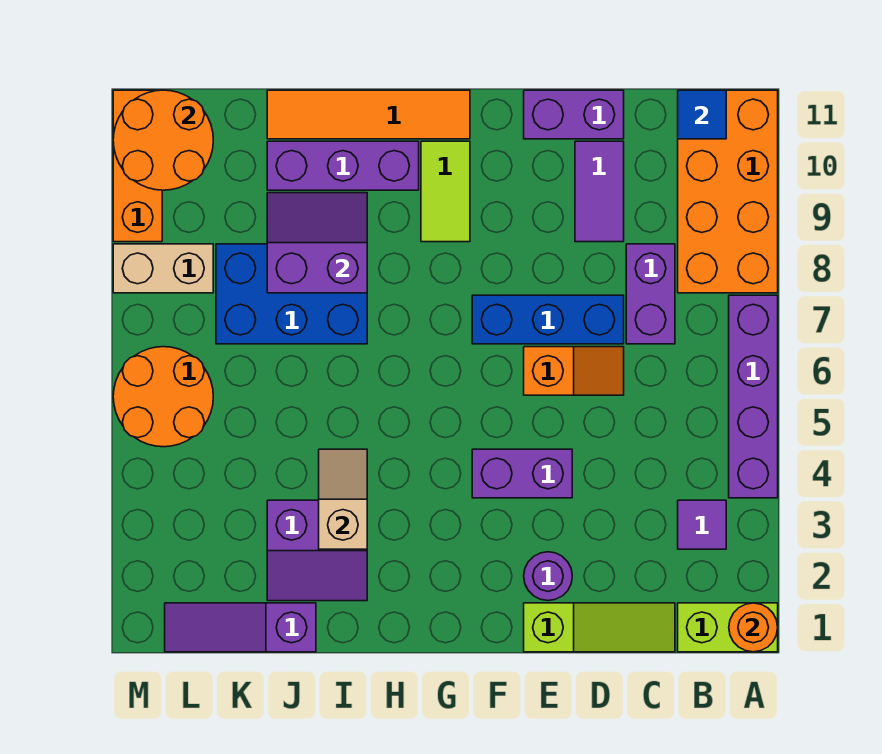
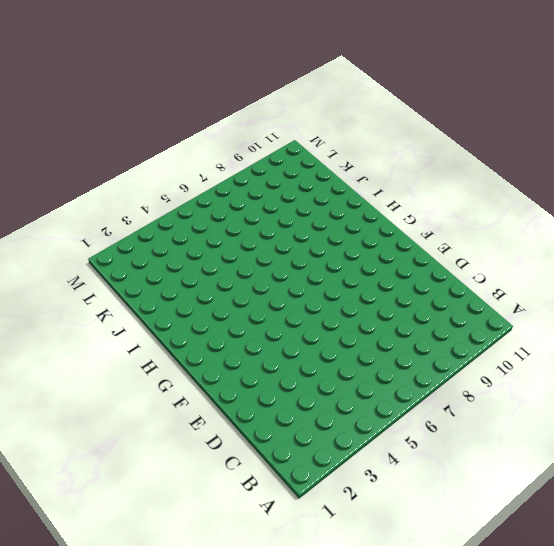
none -> lime 1x2 brick [678,603,778,652]
none -> purple 1x4 brick [729,295,778,498]
none -> orange 2x4 brick [678,90,778,293]

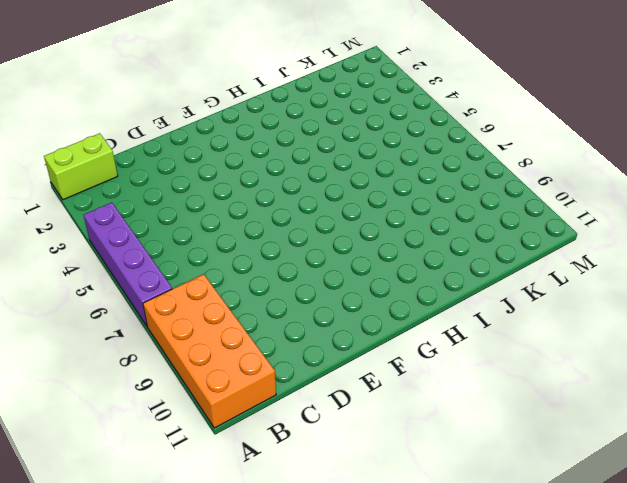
none -> purple 1x1 tile [678,500,726,549]
none -> lime 1x3 slope [524,603,675,652]
none -> purple 1x2 brick [626,244,675,344]

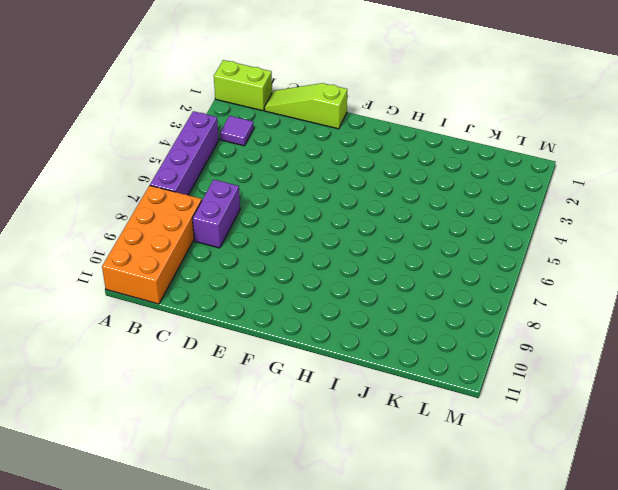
none -> orange 1x2 slope [524,347,624,395]
none -> blue 1x3 brick [472,295,624,344]
none -> purple 1x2 tile [575,141,624,242]

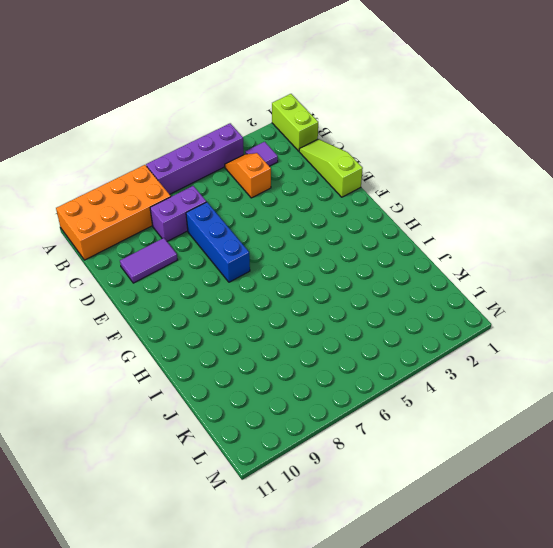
orange 1x2 slope [225,153,271,198] -> orange 1x2 slope moved to [524,347,624,395]
none -> purple 1x2 brick [524,90,624,139]
none -> purple 1x1 round brick [524,552,572,601]
none -> purple 1x2 brick [472,449,572,498]

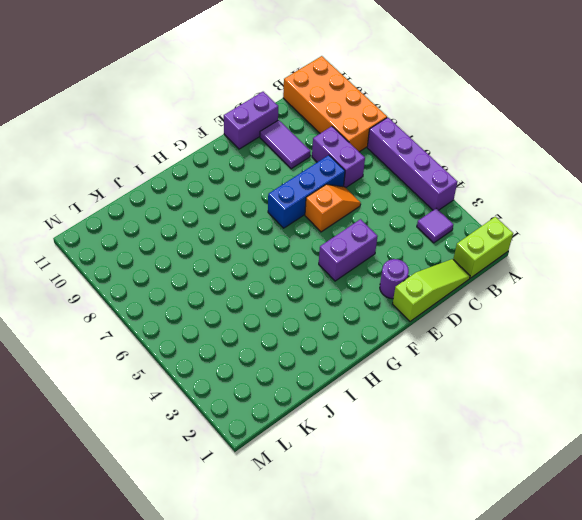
none -> lime 1x2 tile [421,141,470,242]
none -> orange 1x4 tile [267,90,470,139]
none -> purple 1x3 brick [267,141,419,190]

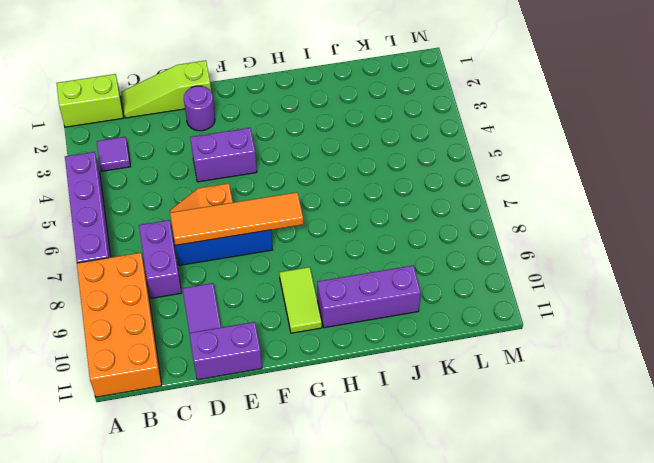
orange 1x4 tile [170,192,303,245] -> orange 1x4 tile moved to [267,90,470,139]
none -> purple 2x2 slope [267,500,367,601]
none -> blue 2x3 brick [216,244,367,344]
none -> purple 1x3 slope [165,603,316,652]

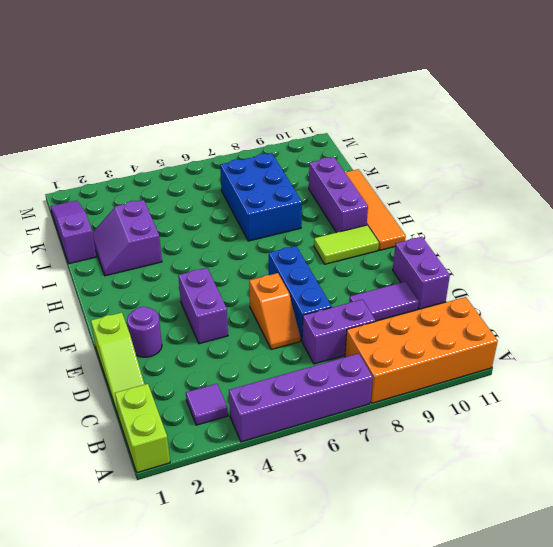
none -> orange 2x2 round brick [113,347,213,447]
none -> tan 1x2 brick [113,244,213,293]
none -> orange 1x3 brick [113,90,162,242]

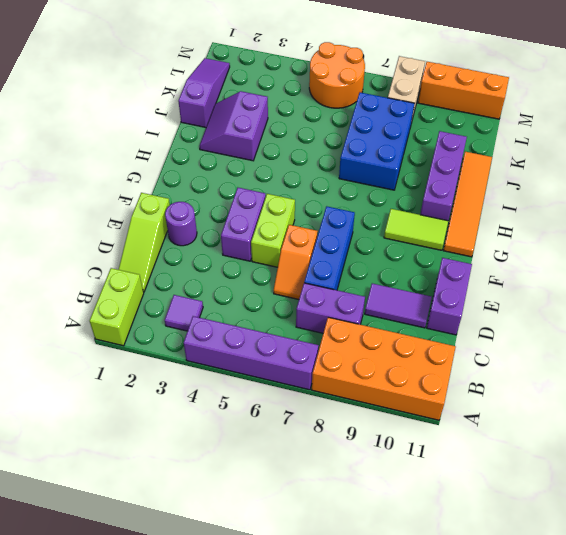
lime 1x2 brick [251,194,295,267] -> none
none -> orange 1x1 round brick [729,603,778,652]
none -> blue 1x1 tile [678,90,726,139]
none -> tan 1x2 slope [319,449,367,549]

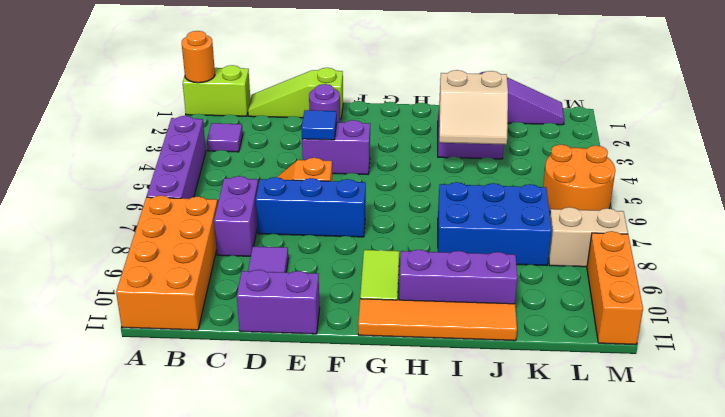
blue 1x1 tile [302,110,337,140] -> blue 1x1 tile moved to [678,90,726,139]
tan 2x2 slope [439,70,508,145] -> tan 1x2 slope [319,449,367,549]
none -> purple 2x2 slope [267,193,367,293]
none -> orange 2x2 round brick [113,90,213,190]

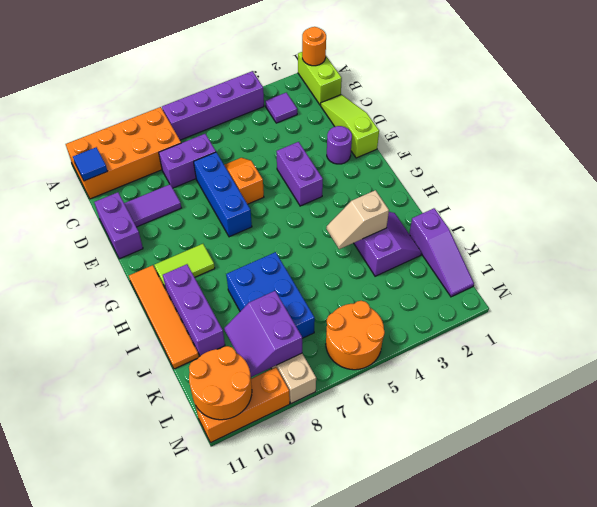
purple 2x2 slope [224,291,302,377] -> purple 2x2 slope moved to [267,193,367,293]

